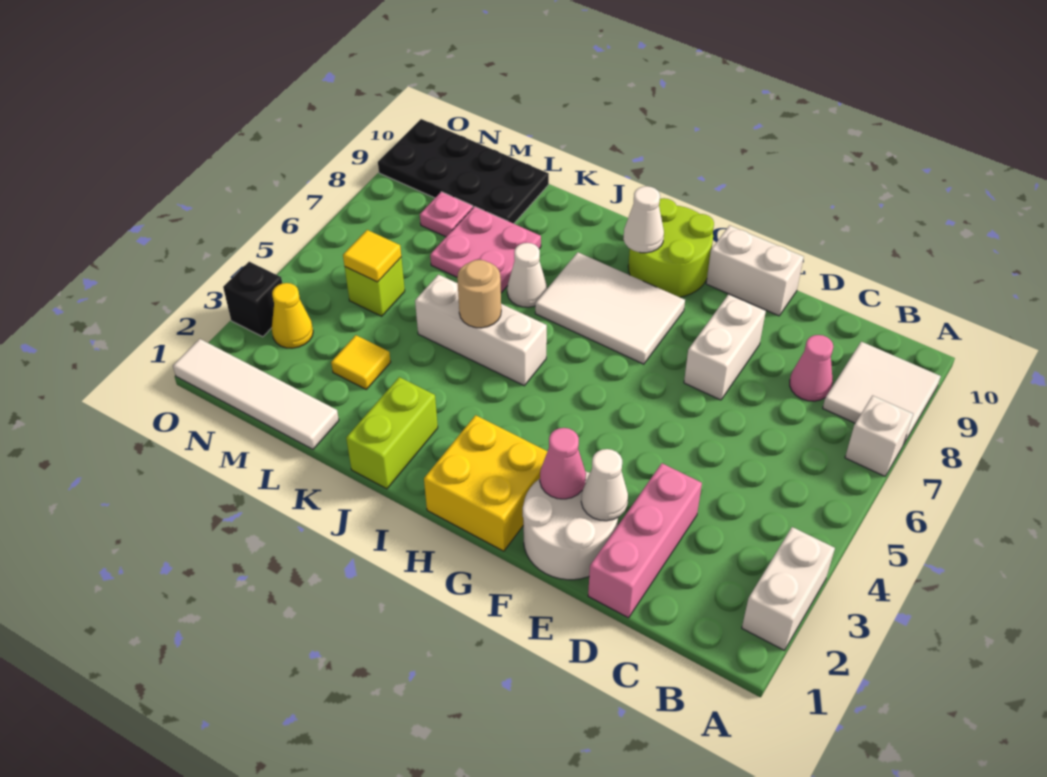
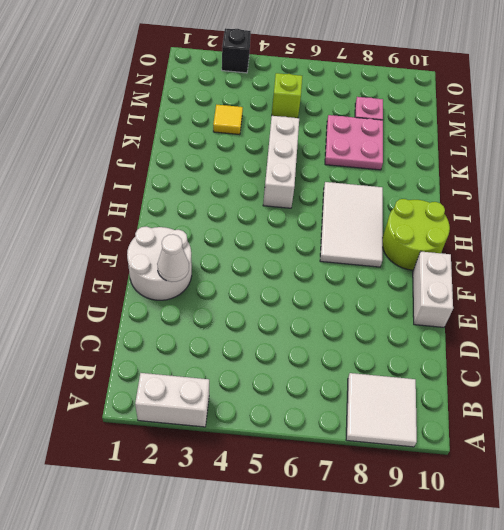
none -> white 1x1 brick [845,396,913,476]
none -> pink 1x1 cone [790,335,833,401]
none -> pink 1x3 brick [588,463,702,618]

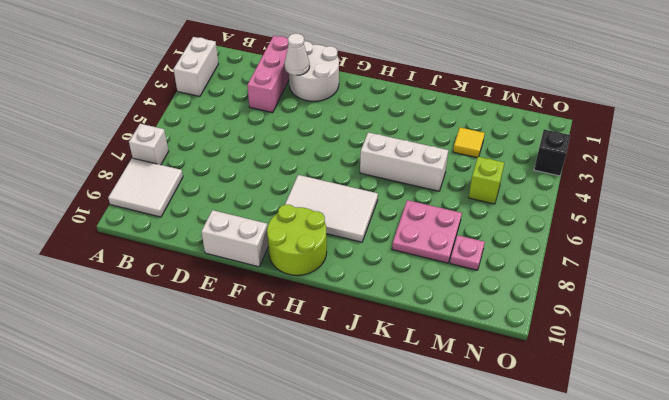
none -> pink 1x1 cone [790,335,833,401]
none -> white 1x2 brick [684,294,766,400]
none -> yellow 2x2 brick [424,415,548,551]

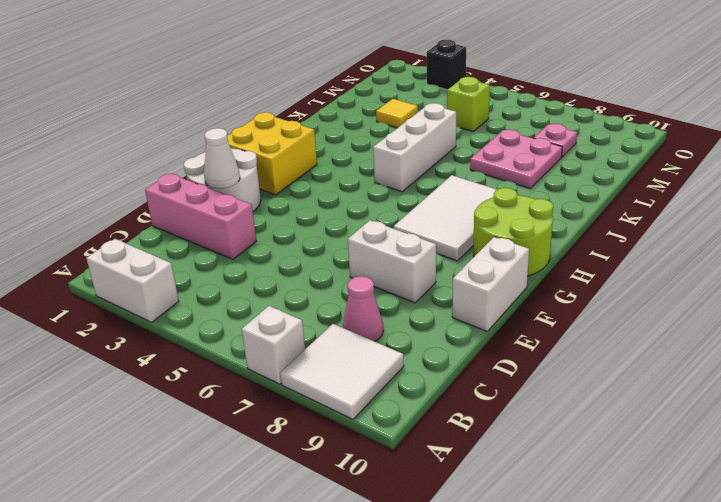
none -> lime 1x2 brick [346,377,438,489]
none -> white 1x1 cone [507,243,547,307]
none -> white 1x4 tile [173,339,339,449]

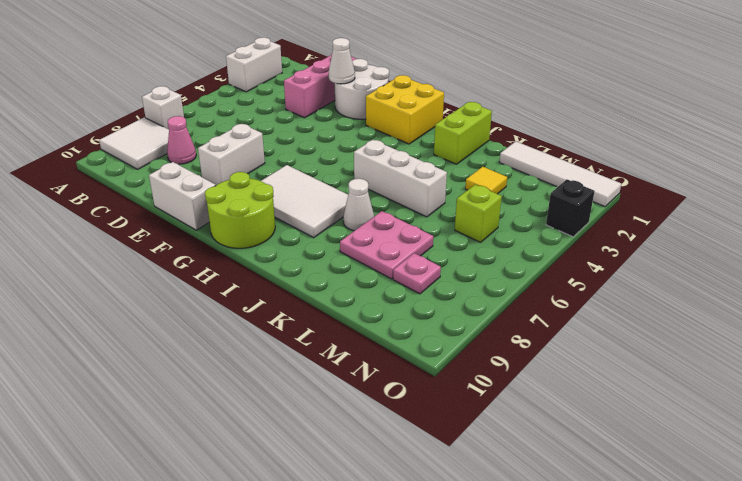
none -> black 2x4 plate [378,119,549,224]
none -> yellow 1x1 cone [272,283,313,348]
none -> pink 1x1 cone [540,428,586,499]

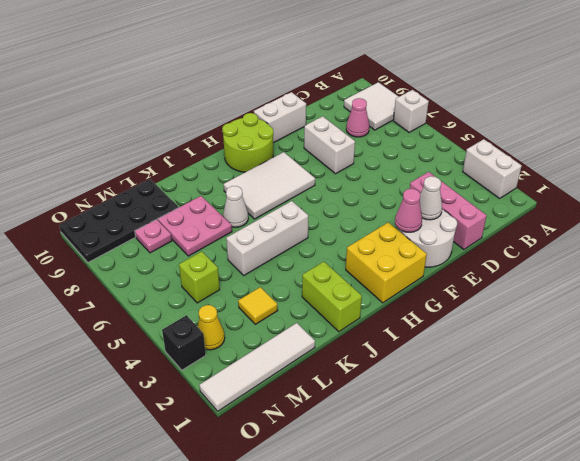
none -> white 1x1 cone [623,186,664,253]
none -> tan 1x1 round brick [457,260,501,328]
none -> yellow 1x1 tile [343,230,401,282]

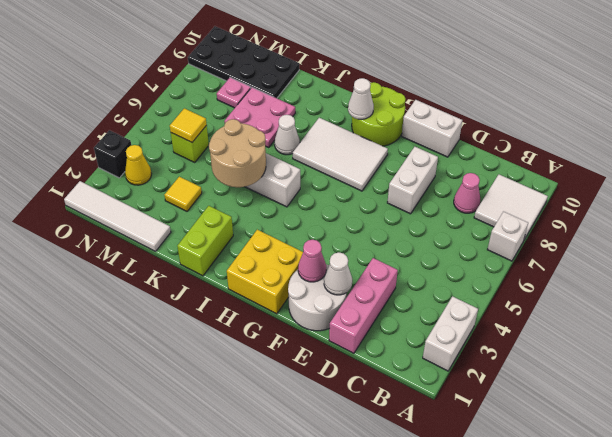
tan 2x2 round brick [209,119,266,187] -> tan 1x1 round brick [457,260,501,328]

